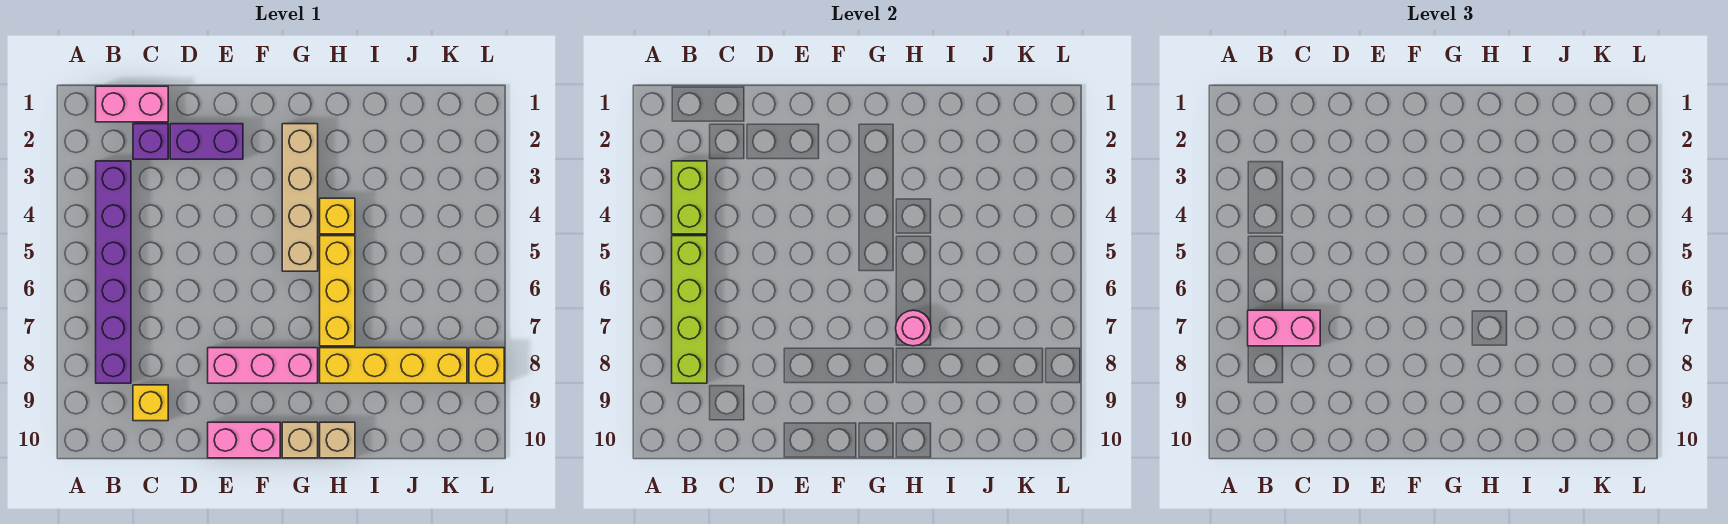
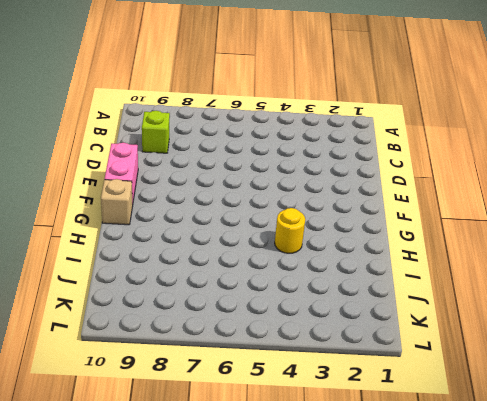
lime 1x1 brick [142,111,170,153] -> yellow 1x1 brick [133,385,168,421]
yellow 1x1 round brick [275,208,305,253] -> yellow 1x1 brick [320,198,355,234]
none -> pink 1x2 brick [96,86,168,122]
none -> purple 1x6 brick [96,161,131,383]
none -> purple 1x1 brick [133,124,168,159]

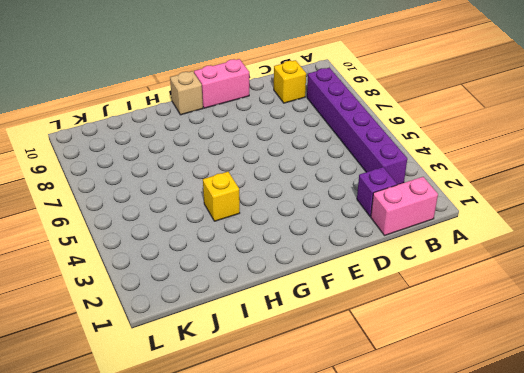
none -> purple 1x2 brick [170,124,243,159]
none -> pink 1x3 brick [208,348,318,383]
none -> tan 1x4 brick [282,124,318,271]

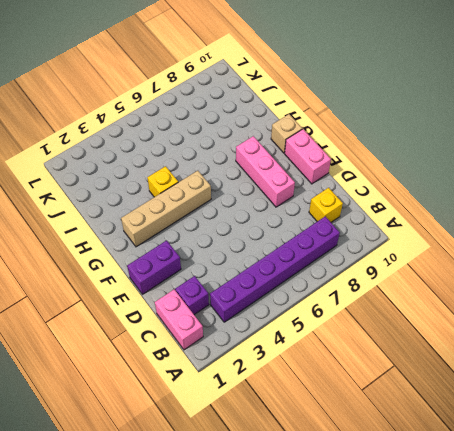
purple 1x2 brick [127,240,181,294] -> purple 1x2 brick turned to [170,124,243,159]
none -> yellow 1x3 brick [320,236,355,346]
none -> yellow 1x4 brick [320,348,467,383]
none -> tan 1x1 brick [320,422,355,458]

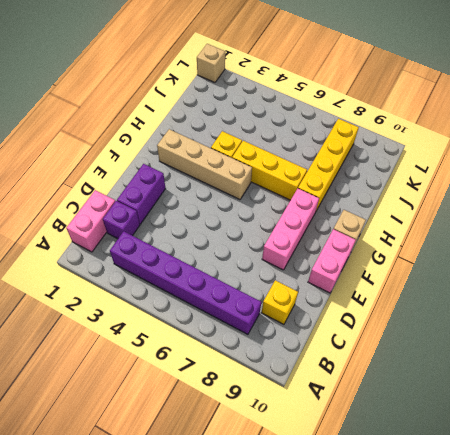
tan 1x1 brick [197,44,225,82] -> tan 1x1 brick moved to [320,422,355,458]
none -> yellow 1x1 brick [469,348,504,383]
none -> lime 1x2 brick [672,161,707,234]
none -> lime 1x4 brick [672,236,707,383]

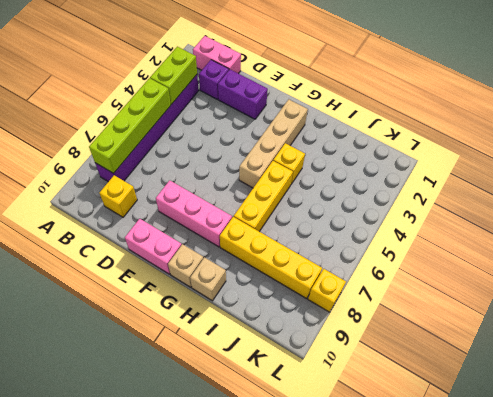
none -> pink 1x1 round brick [896,310,931,346]
none -> pink 1x2 brick [1248,310,1320,346]

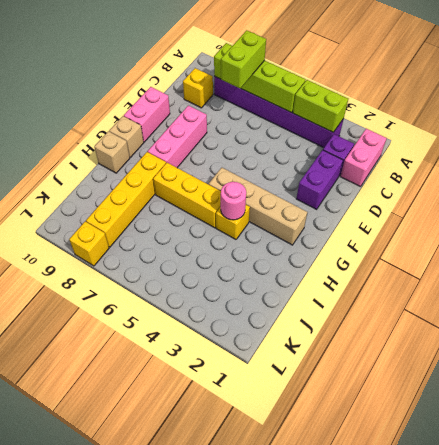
lime 1x2 brick [221,30,266,89] -> pink 1x2 brick [1248,310,1320,346]
pink 1x1 round brick [221,182,246,220] -> pink 1x1 round brick moved to [896,310,931,346]

